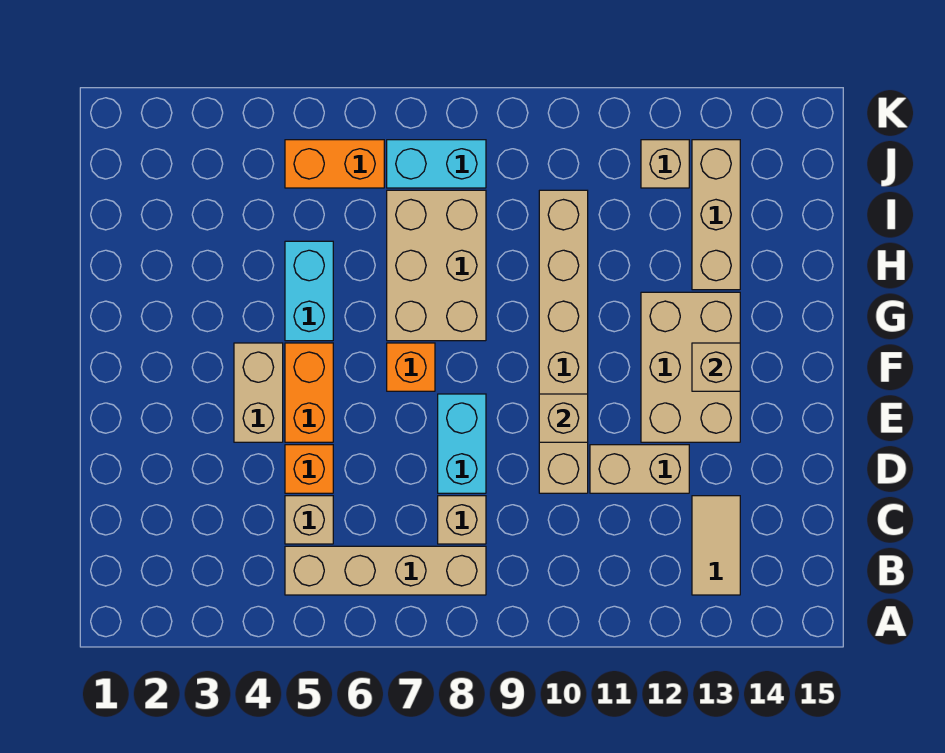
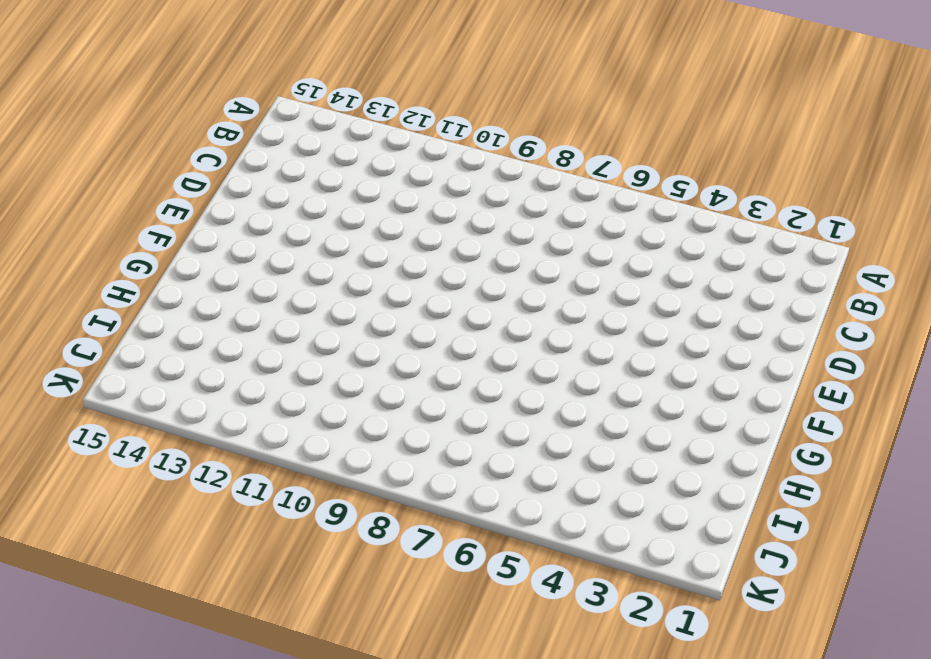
none -> tan 1x4 brick [285,546,486,595]
none -> tan 1x2 tile [692,496,740,595]
none -> tan 1x1 brick [285,496,333,544]

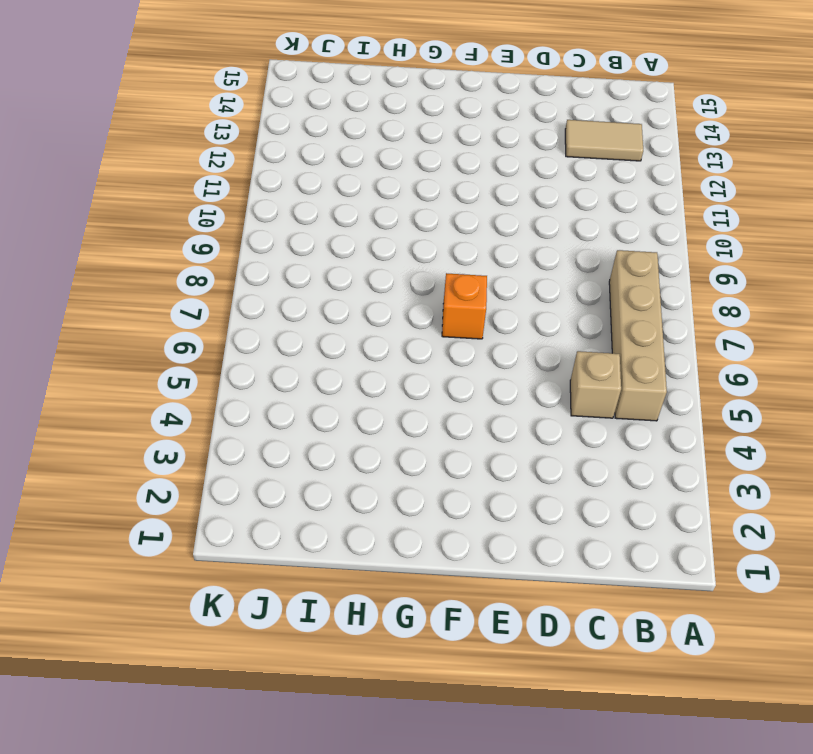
none -> tan 1x1 brick [438,496,486,544]
none -> orange 1x1 brick [285,445,333,493]
none -> cyan 1x2 brick [438,394,486,493]

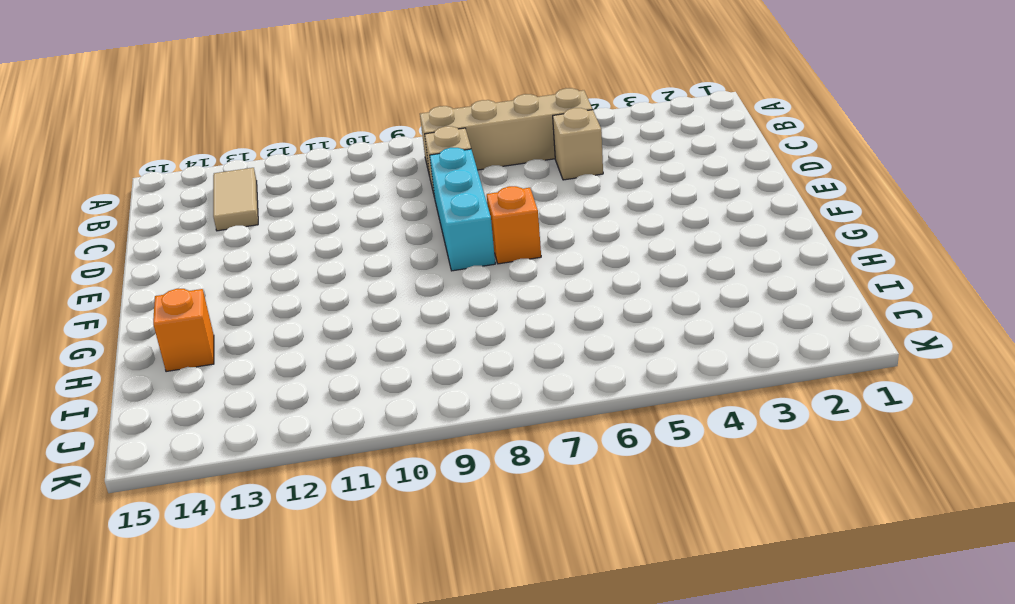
cyan 1x3 brick [430,148,495,271] -> cyan 1x2 brick [438,394,486,493]
orange 1x1 brick [153,289,214,372] -> orange 1x1 brick moved to [285,445,333,493]
none -> tan 1x6 brick [539,190,588,493]
none -> tan 1x2 brick [590,445,689,493]
none -> tan 1x2 brick [234,343,283,442]

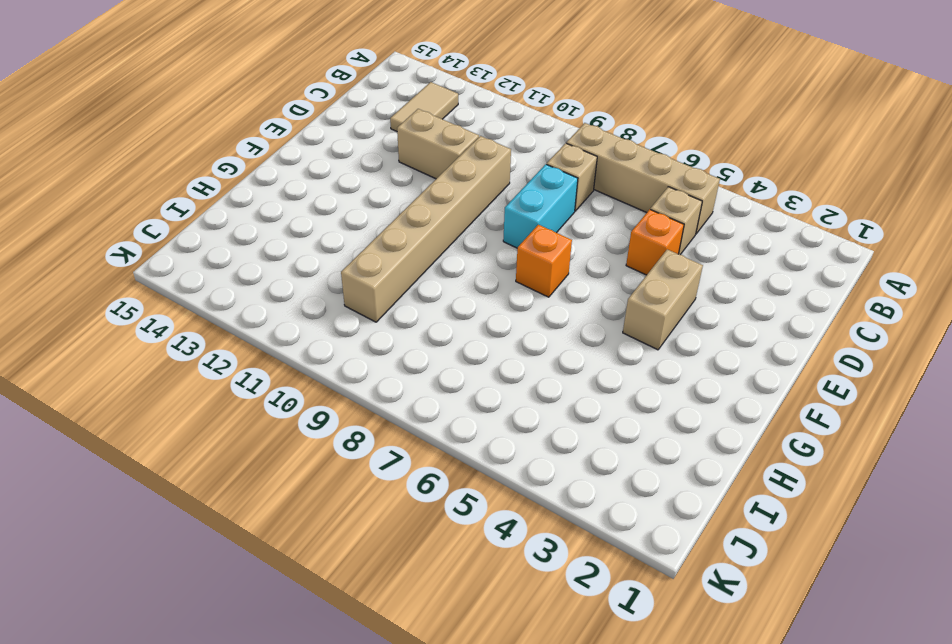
none -> orange 1x2 brick [285,343,333,442]
none -> tan 2x3 brick [641,292,740,442]
none -> cyan 1x2 brick [285,241,333,341]

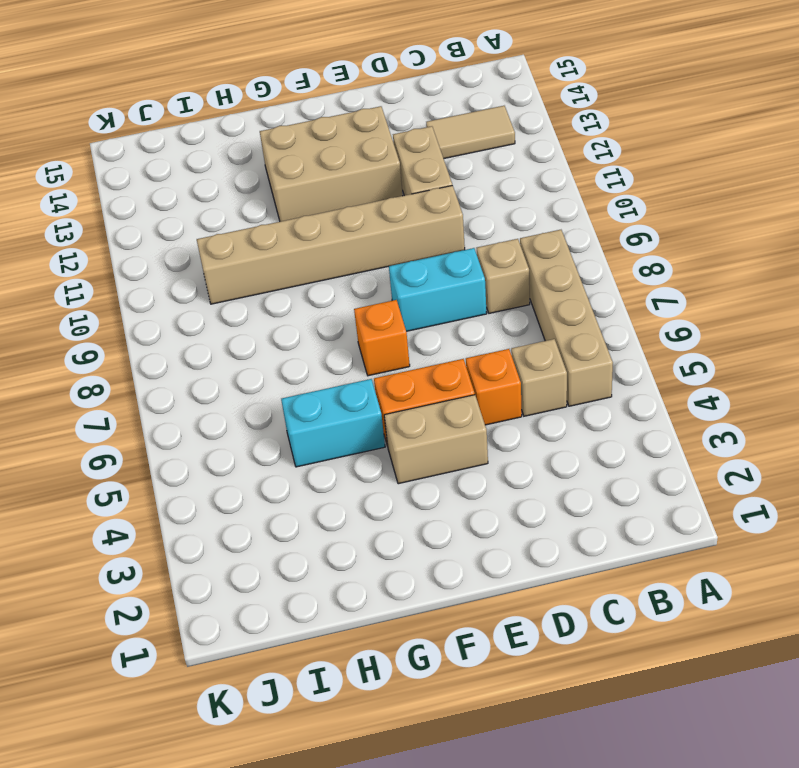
none -> tan 2x3 brick [387,190,486,341]
none -> tan 1x3 brick [692,140,740,290]
none -> orange 1x2 brick [285,140,384,188]

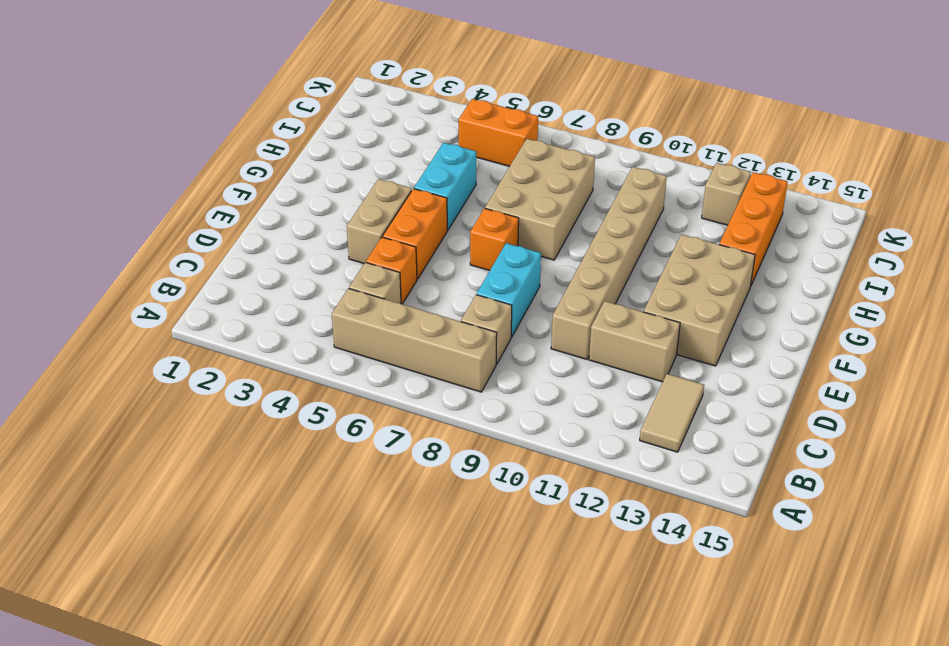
orange 1x3 brick [719,172,788,285] -> tan 1x3 brick [692,140,740,290]
none -> cyan 1x2 brick [387,140,486,188]
none -> tan 1x1 brick [539,394,588,442]
none -> tan 1x1 brick [692,343,740,391]

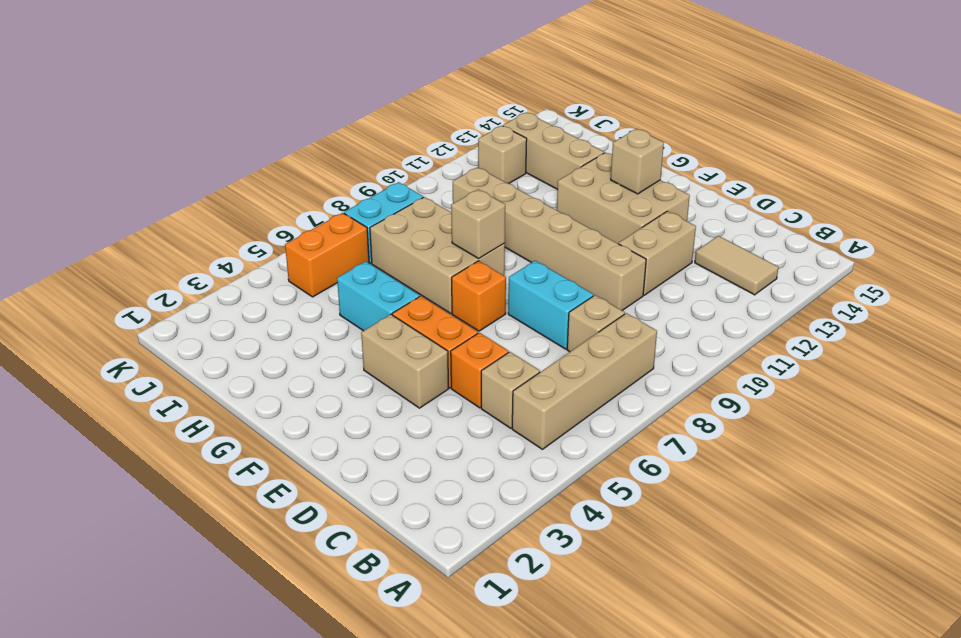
tan 1x1 brick [451,189,505,258] -> tan 1x1 brick moved to [539,394,588,442]

